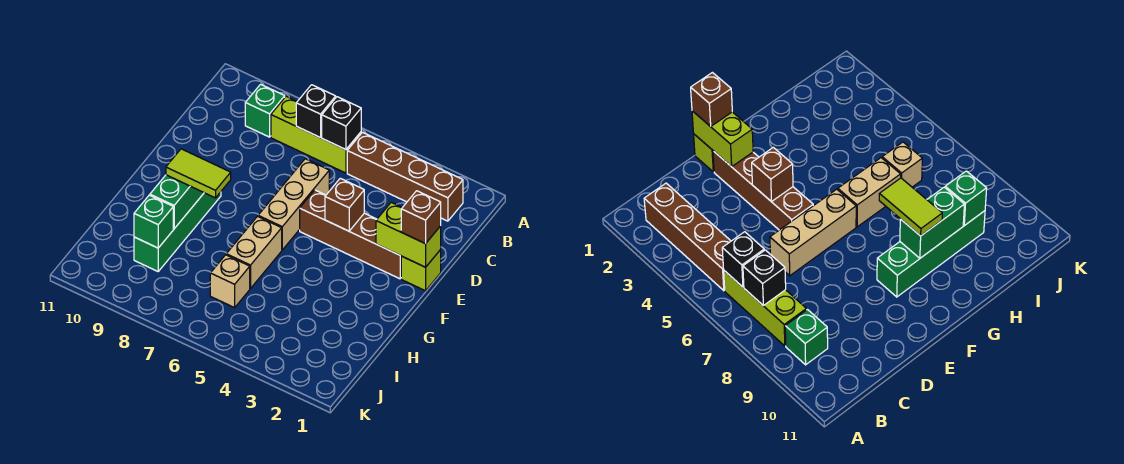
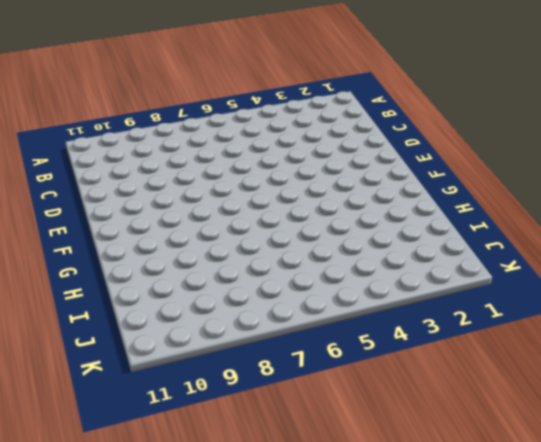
none -> brown 1x4 brick [347,132,463,221]
none -> lime 1x3 brick [271,96,361,173]
none -> green 1x1 brick [245,84,285,137]

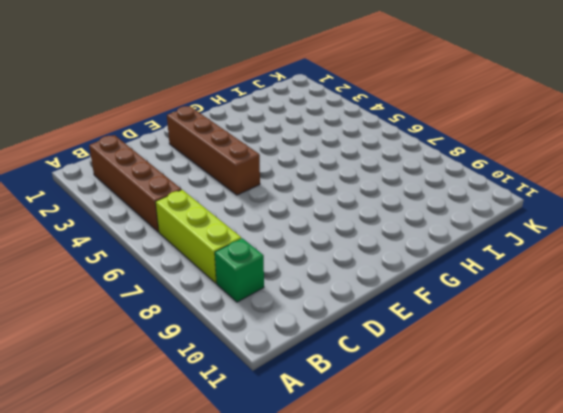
none -> tan 1x3 brick [258,159,329,250]
none -> lime 1x1 brick [401,250,441,291]
none -> green 1x4 brick [134,192,221,271]

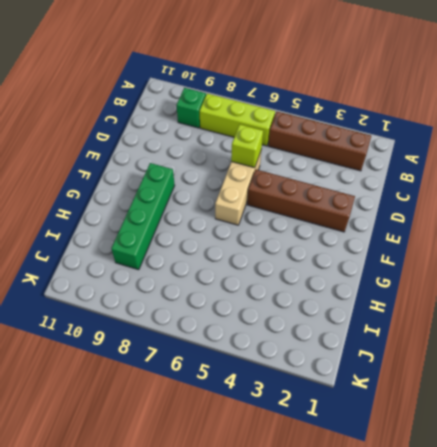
lime 1x1 brick [231,124,263,168] -> lime 1x1 brick moved to [401,250,441,291]
none -> tan 1x2 brick [226,216,282,288]
none -> tan 1x1 brick [210,255,250,308]
none -> black 1x1 brick [322,97,361,150]

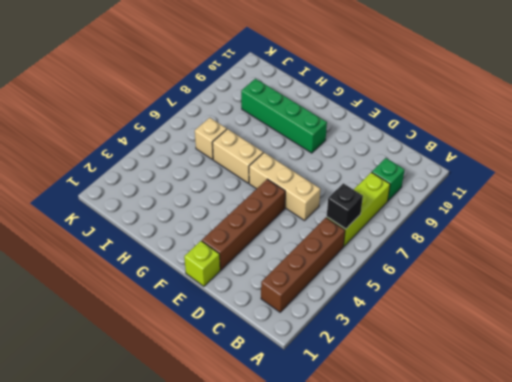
none -> black 1x1 brick [296,85,336,137]
none -> lime 1x2 brick [376,202,441,267]
none -> brown 1x1 brick [325,178,364,231]

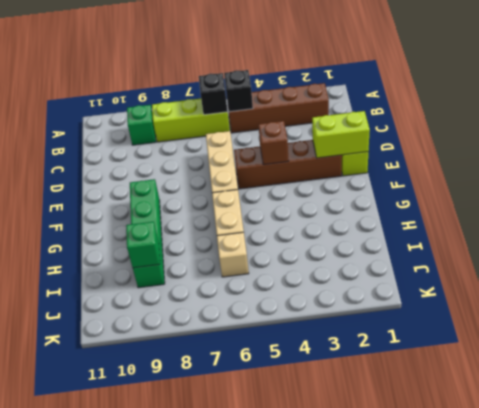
black 1x1 brick [224,70,253,112] -> black 1x1 brick moved to [296,85,336,137]
none -> green 1x2 brick [150,175,204,229]
none -> brown 1x1 brick [401,191,441,244]
none -> lime 1x2 tile [166,149,231,198]

